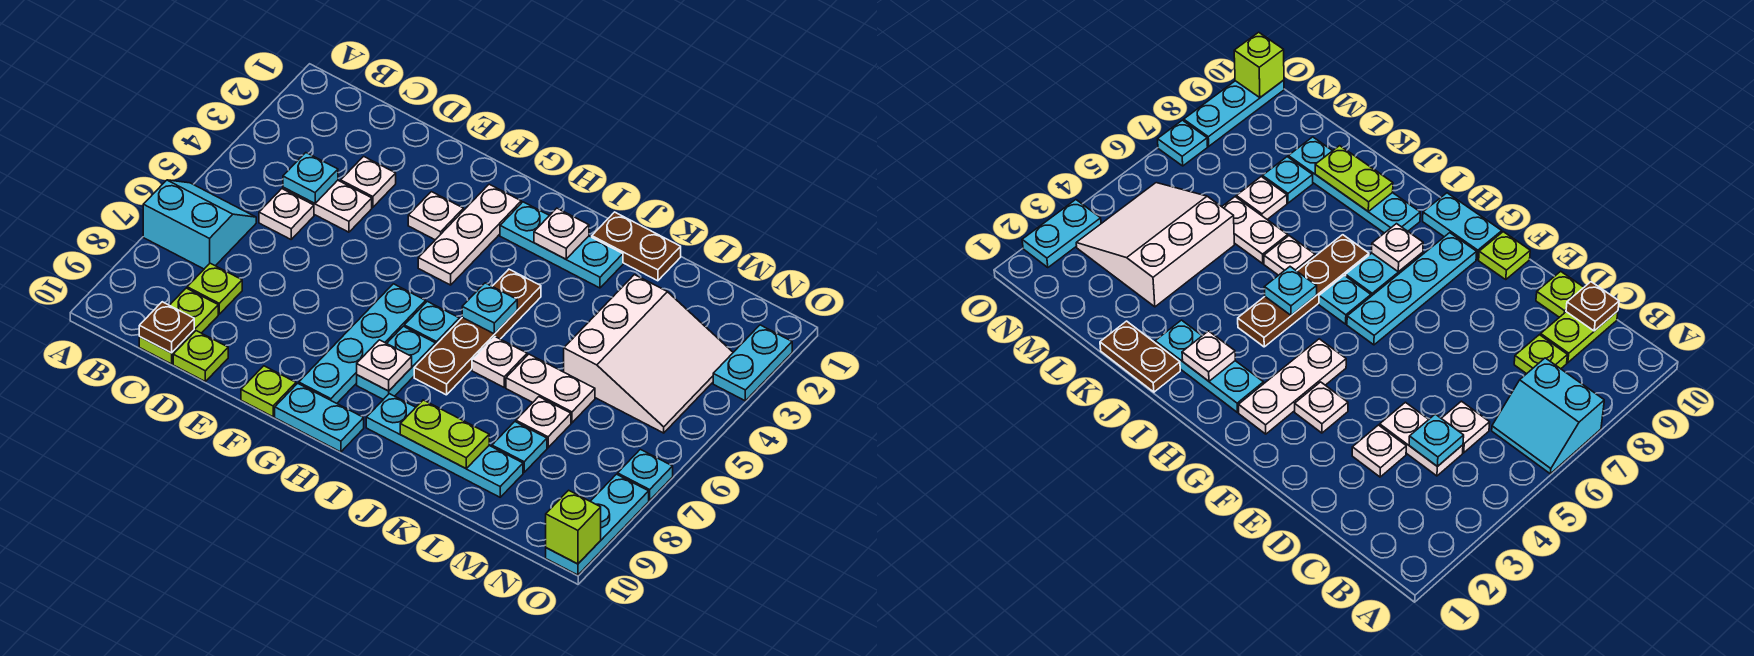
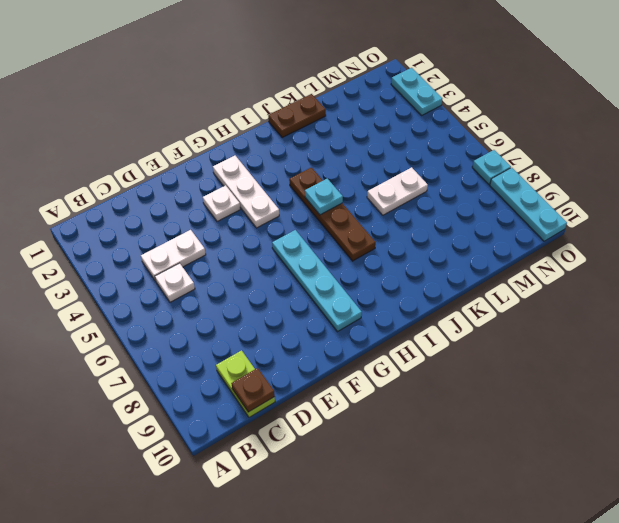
none -> cyan 2x2 slope [143,180,256,269]
none -> lime 1x1 plate [187,263,242,314]
none -> white 1x1 plate [341,156,396,207]
none -> lime 1x1 plate [173,331,228,381]

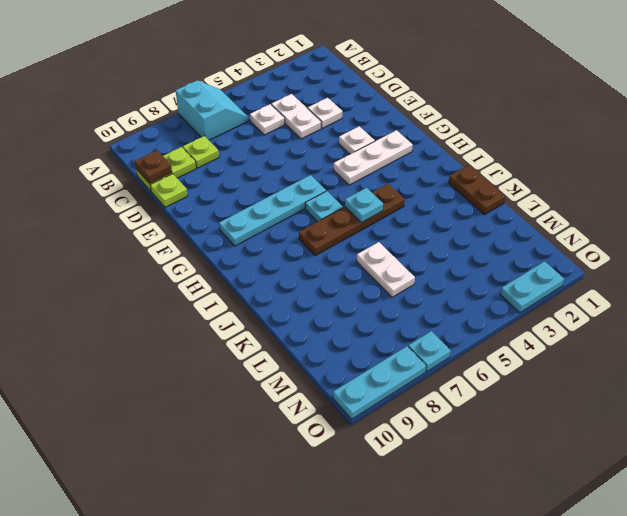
none -> lime 1x1 plate [241,366,296,417]
none -> cyan 1x2 plate [275,383,364,452]
none -> cyan 1x3 plate [500,202,623,288]
none -> cyan 1x2 plate [357,326,435,399]

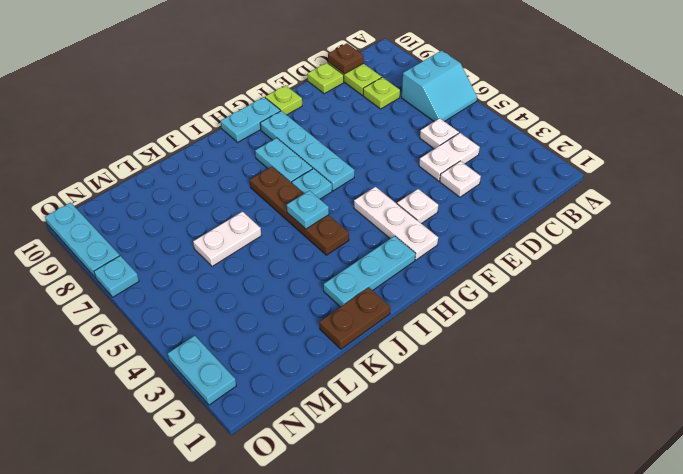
none -> cyan 1x4 plate [366,394,523,497]
none -> white 1x1 plate [472,337,527,387]
none -> white 3x3 slope [564,275,733,433]
none -> white 1x1 plate [516,397,571,447]

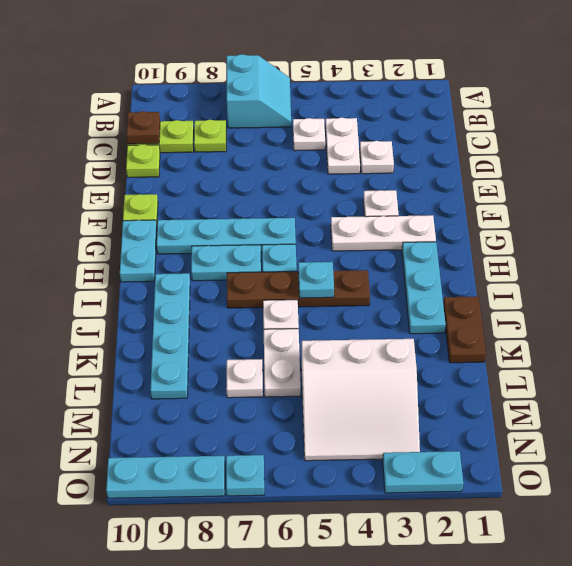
none -> cyan 1x1 plate [492,422,547,472]
none -> cyan 1x1 plate [283,153,338,203]
none -> white 1x1 plate [357,340,412,391]
none -> white 1x1 plate [534,208,589,259]

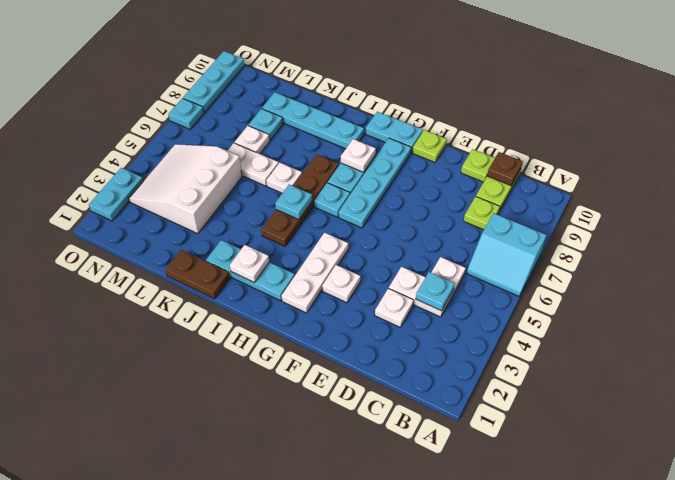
none -> lime 1x2 plate [400,400,489,468]
none -> lime 1x1 brick [546,490,601,564]

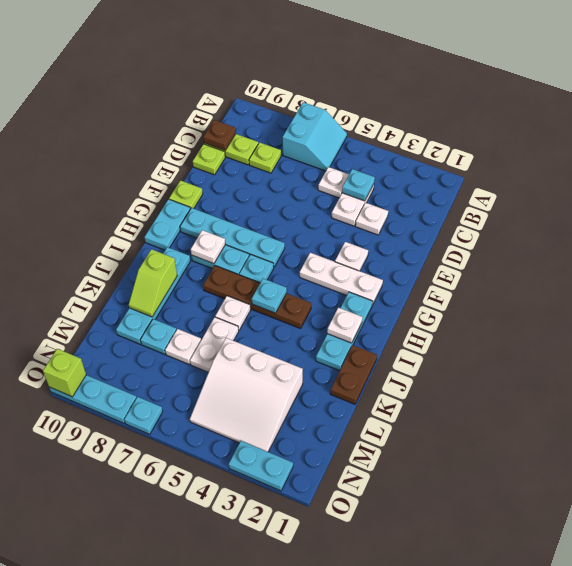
lime 1x2 slope [129,249,177,317] -> lime 1x2 plate [400,400,489,468]

